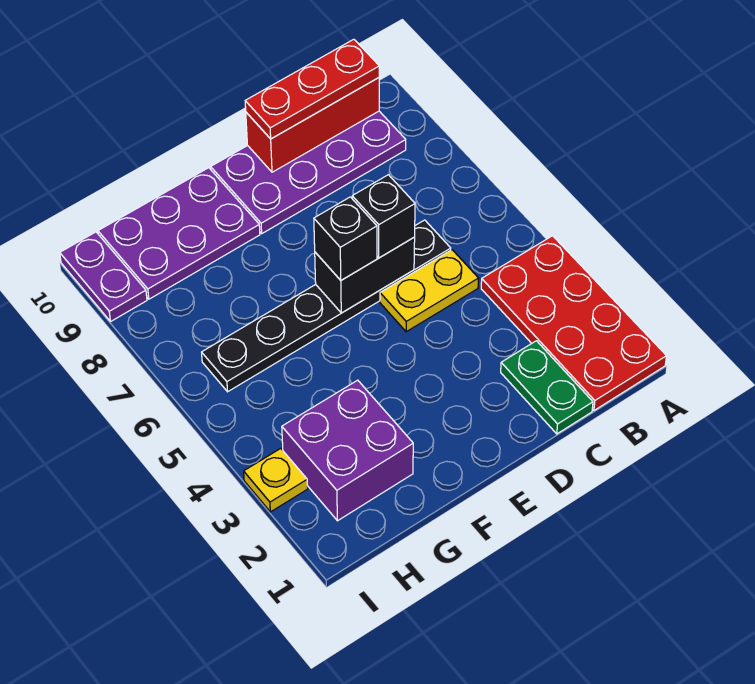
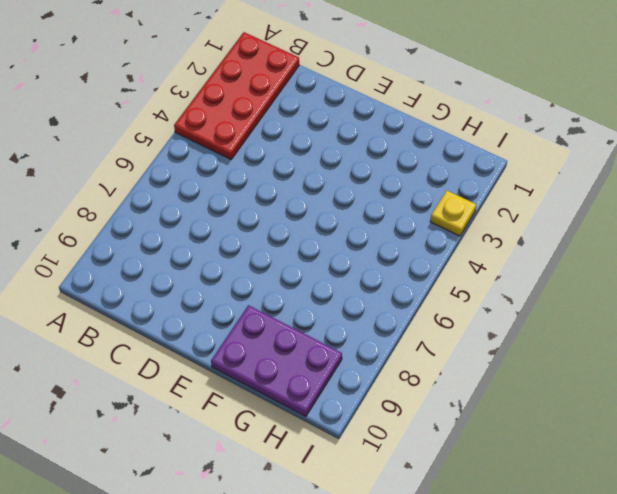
none -> purple 2x4 plate [211,111,406,233]
none -> green 1x2 plate [501,341,593,434]
none -> yellow 1x2 plate [380,250,479,332]

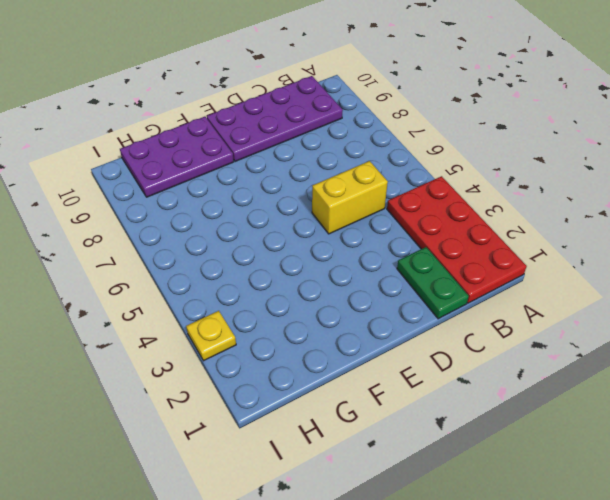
yellow 1x2 brick [312,161,388,234] -> yellow 1x2 plate [380,250,479,332]
none -> black 1x6 plate [202,220,451,392]
none -> purple 2x2 brick [282,380,413,521]
none -> purple 1x2 plate [60,232,147,322]

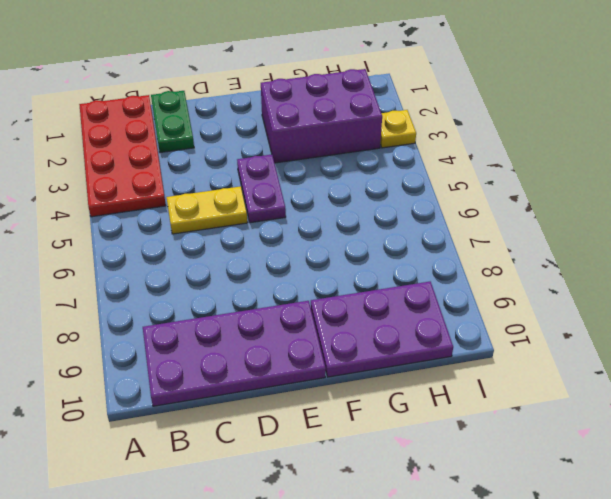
purple 1x2 plate [237,154,286,223] -> purple 1x2 plate moved to [60,232,147,322]
purple 2x3 brick [261,69,382,163] -> purple 2x2 brick [282,380,413,521]
none -> black 1x6 plate [202,220,451,392]
none -> red 1x3 brick [246,78,379,172]
none -> black 1x2 brick [315,237,415,313]

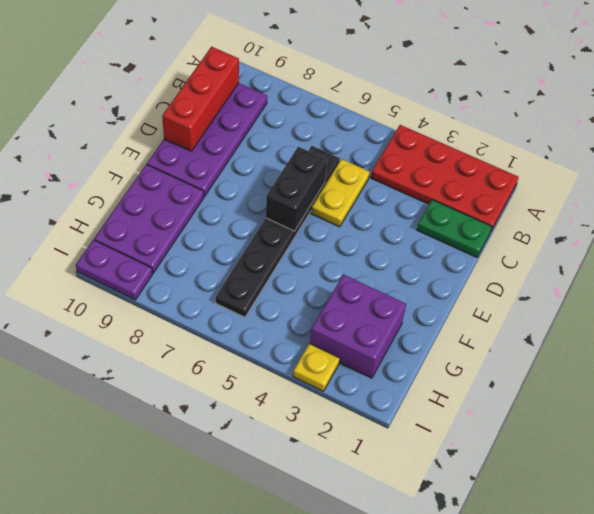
none -> red 1x3 plate [245,39,379,139]
none -> black 1x1 brick [352,175,415,258]
none -> black 1x1 brick [314,197,377,280]

